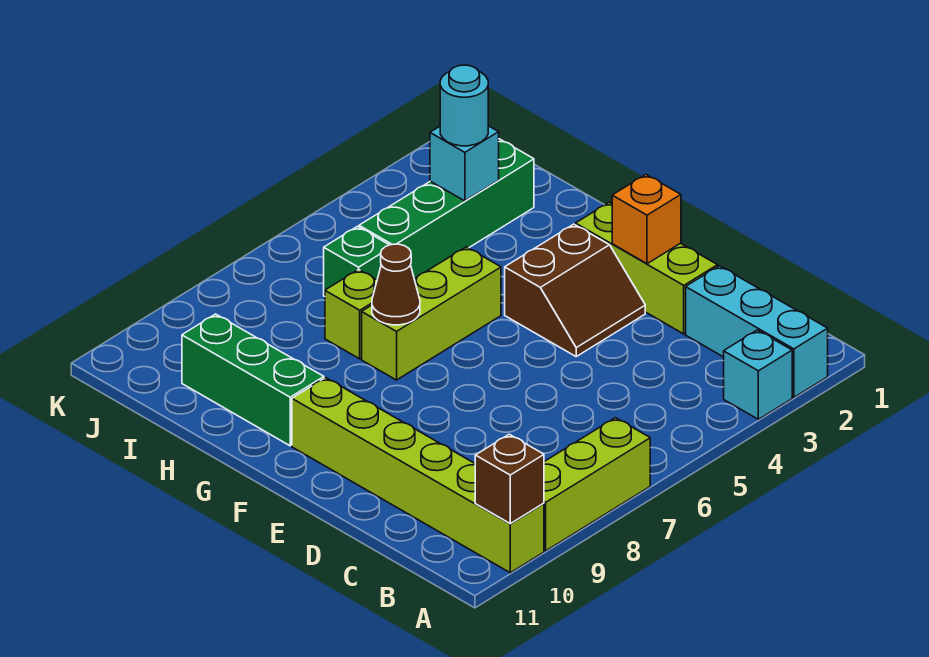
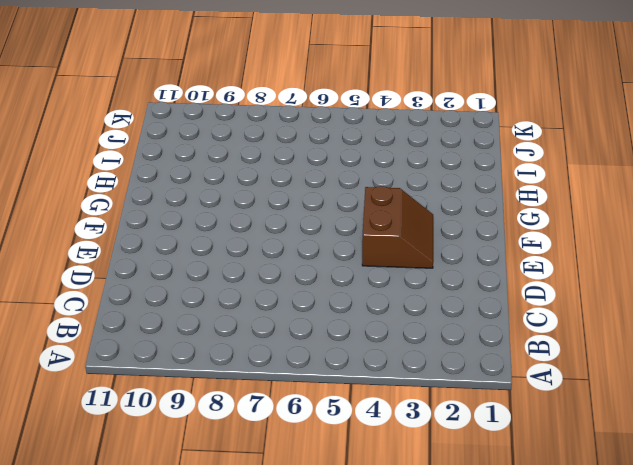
brown 2x2 slope [362,186,433,268] -> brown 2x2 slope turned to [505,224,645,356]
none -> cyan 1x3 brick [686,266,828,397]
none -> cyan 1x1 brick [724,330,792,419]
none -> lime 1x3 brick [544,418,650,551]

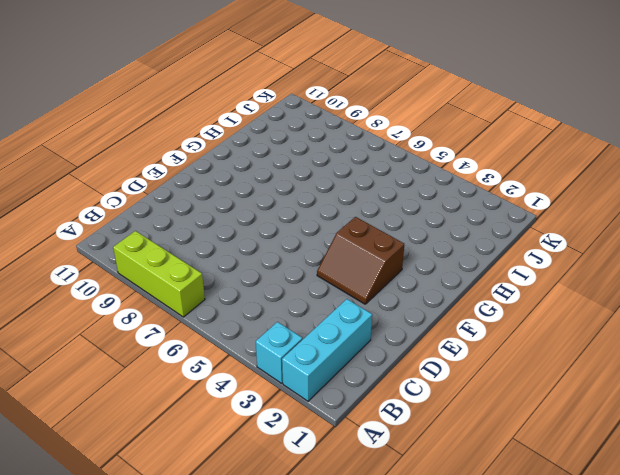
none -> lime 1x6 brick [292,378,544,573]
none -> lime 1x3 brick [575,202,718,334]
none -> lime 1x3 brick [362,247,501,380]

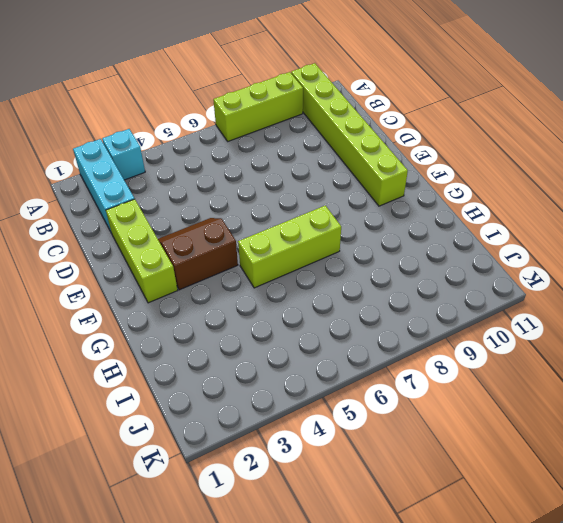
none -> green 1x3 brick [182,314,324,446]
none -> lime 1x1 brick [325,270,377,359]
none -> green 1x4 brick [359,139,534,279]

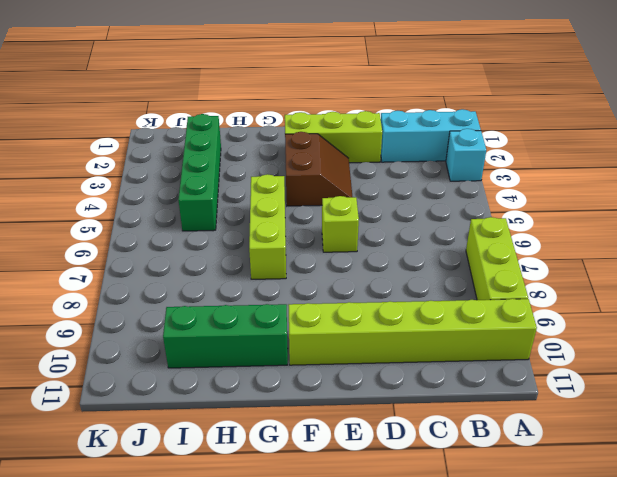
lime 1x1 brick [322,196,359,252] -> lime 1x1 brick moved to [325,270,377,359]
none -> green 1x1 brick [324,227,389,296]
none -> brown 1x1 brick [475,434,544,524]
none -> orange 1x1 brick [612,175,681,264]

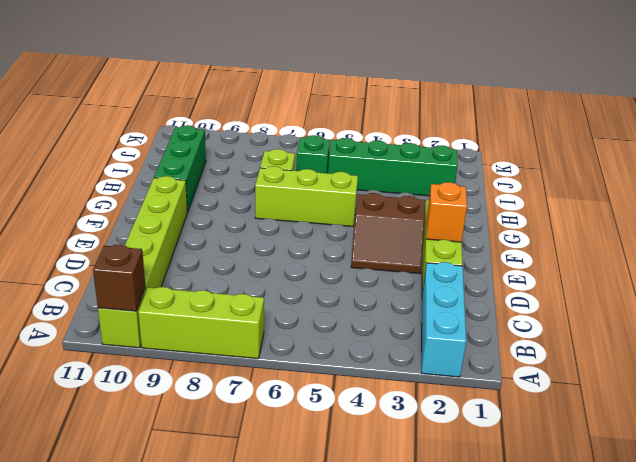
none -> cyan 1x1 brick [724,330,792,419]
none -> brown 1x1 cone [372,244,420,325]
none -> cyan 1x1 brick [430,126,499,201]

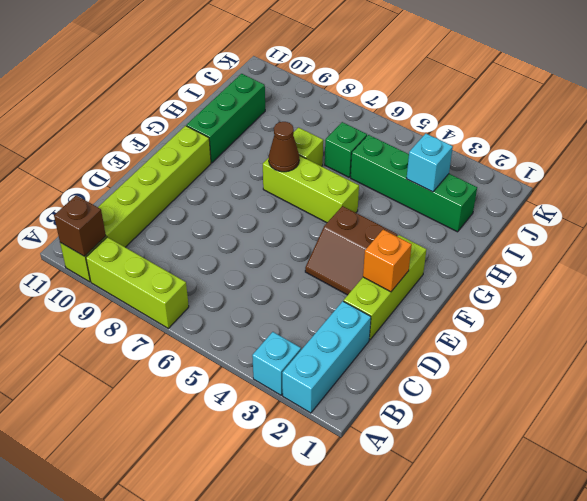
none -> cyan 1x1 round brick [440,65,488,146]

